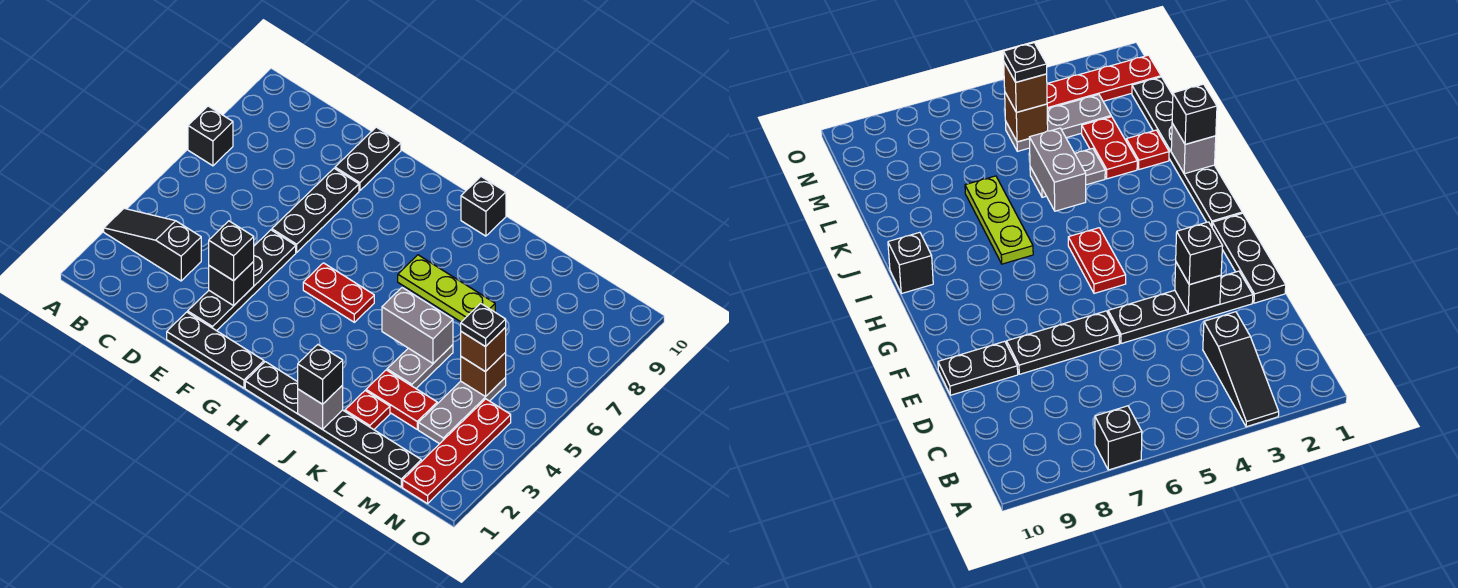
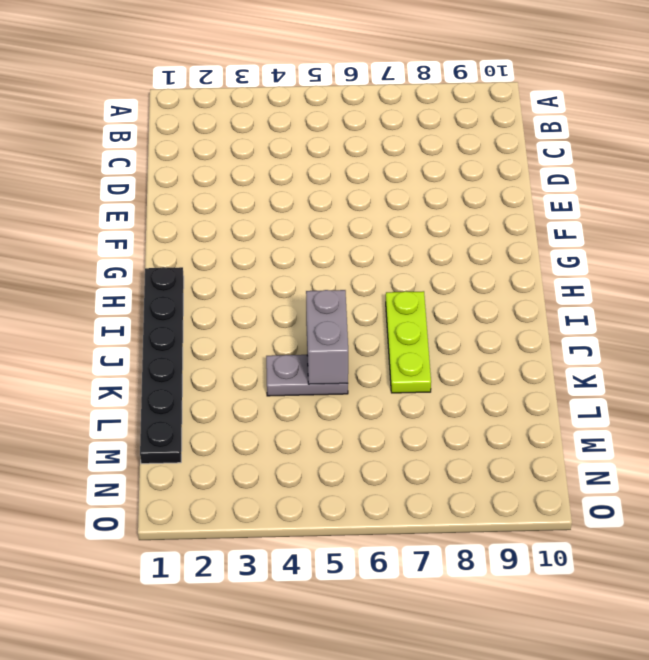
none -> black 1x3 slope [104,208,201,281]
none -> black 1x1 brick [188,106,233,166]
none -> black 1x3 plate [167,312,264,388]

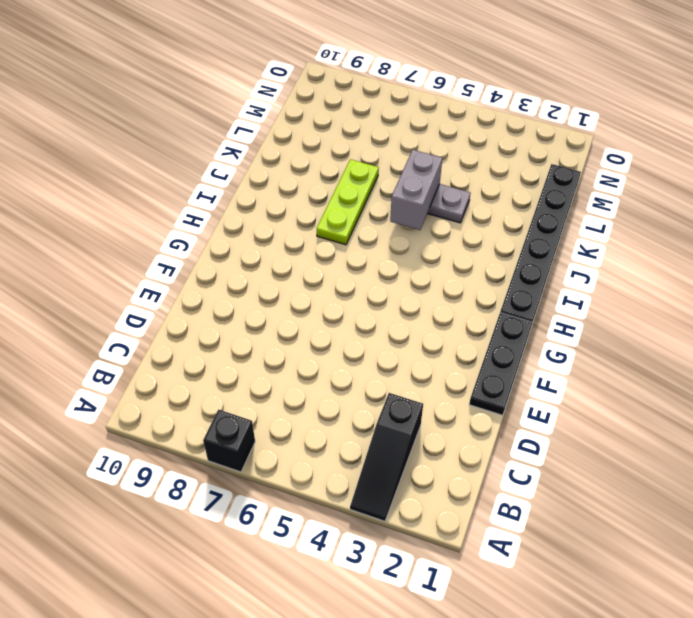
none -> black 1x4 plate [188,230,296,331]
none -> black 1x3 plate [272,168,359,252]
none -> black 1x2 plate [335,127,401,191]

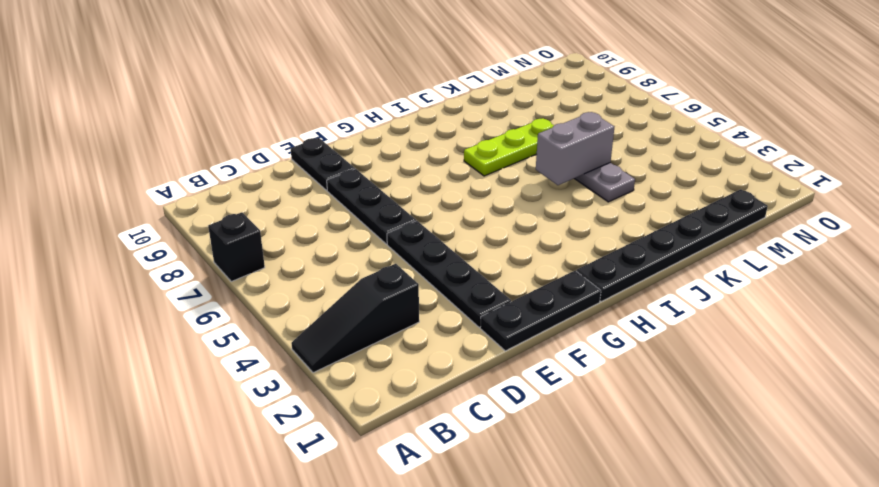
none -> red 1x2 plate [303,263,374,322]
none -> black 1x1 brick [461,177,506,236]
none -> red 1x1 plate [345,391,390,430]

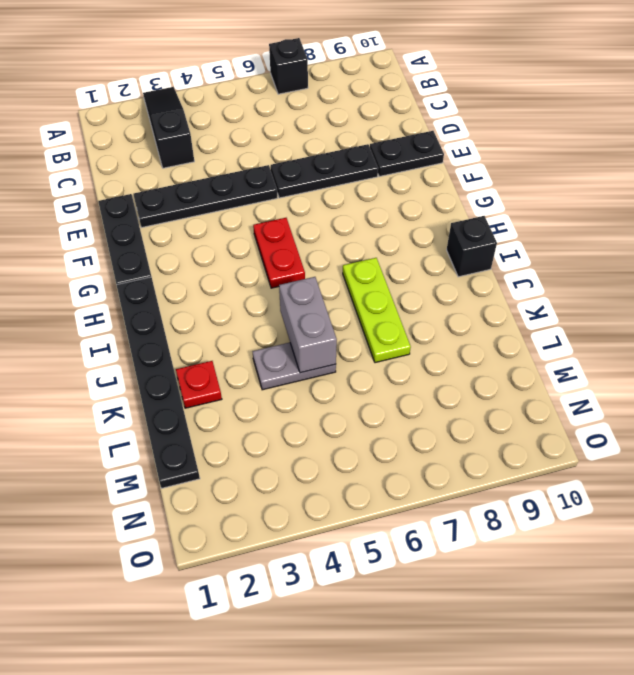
none -> red 1x2 plate [366,370,437,429]
none -> grey 1x3 plate [418,378,506,444]
none -> red 1x4 plate [403,399,511,504]

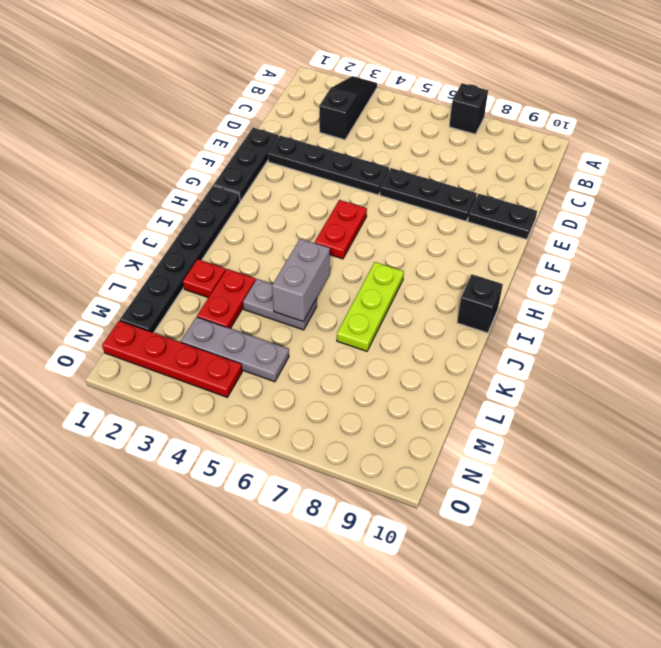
none -> black 1x1 brick [209,262,254,306]
none -> grey 1x1 brick [298,385,343,429]
none -> brown 1x1 brick [461,352,506,397]

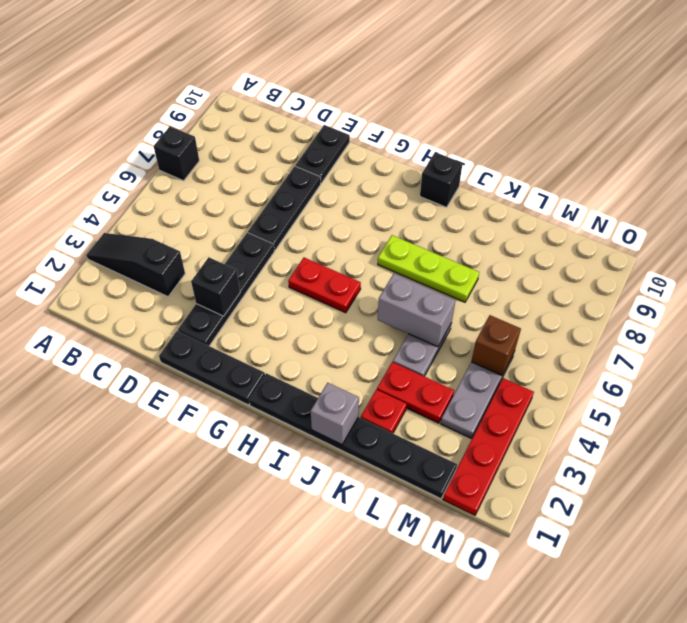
none -> black 1x1 brick [209,221,254,281]
none -> black 1x1 brick [298,345,343,404]
none -> brown 1x1 brick [461,328,506,372]

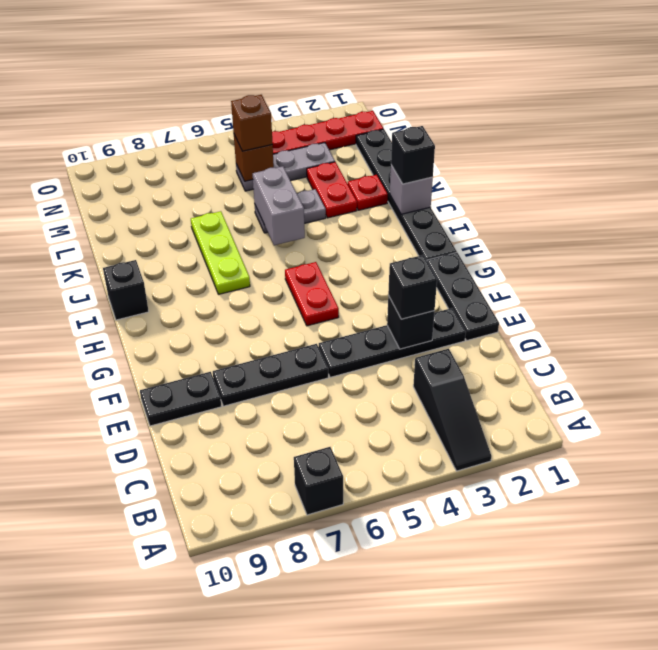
none -> black 1x1 plate [461,303,506,347]

